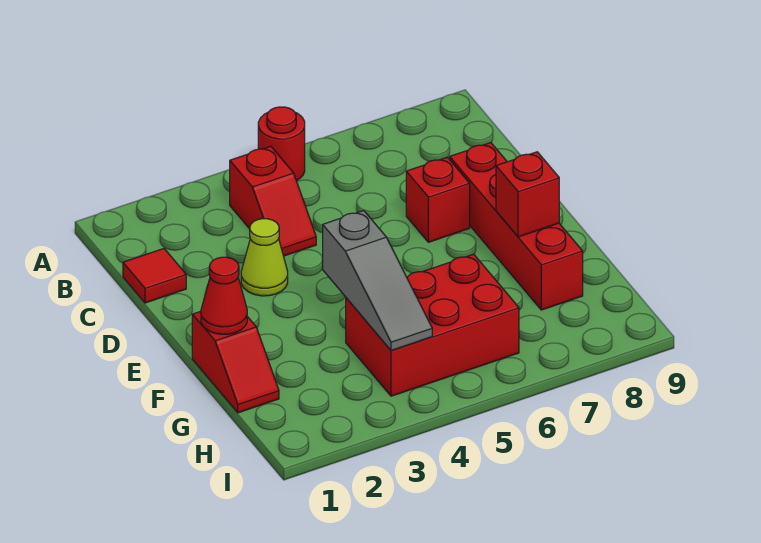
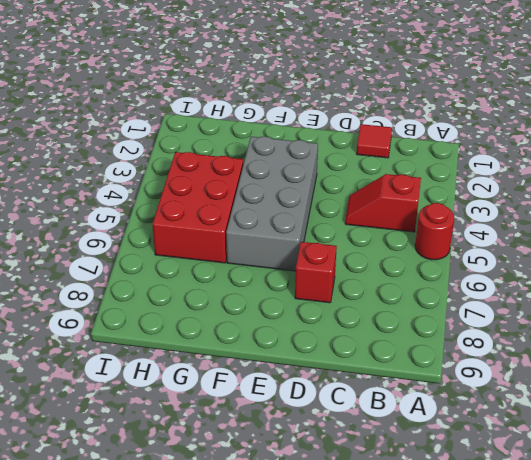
grey 2x4 brick [226,136,318,271] -> none
none -> lime 1x1 cone [241,219,288,296]
none -> red 1x4 brick [450,143,583,310]

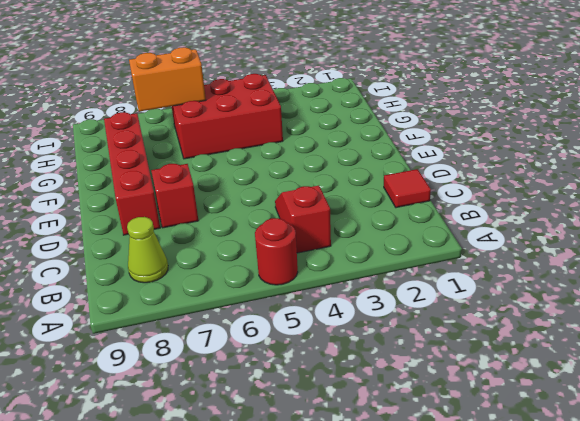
lime 1x1 cone [127,217,168,283] -> lime 1x1 cone moved to [241,219,288,296]
orange 1x2 brick [129,47,206,112] -> none
none -> red 1x2 slope [192,311,279,413]
none -> red 1x1 cone [201,257,247,334]

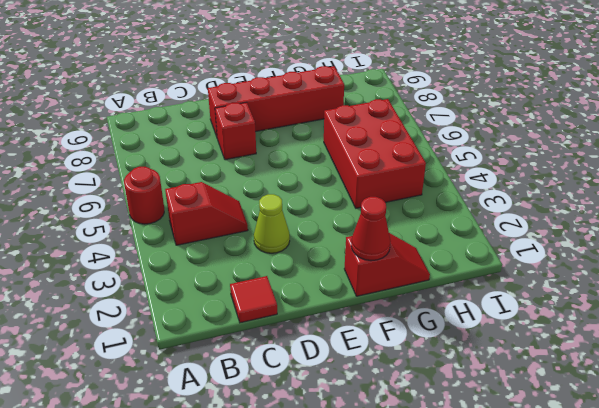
none -> grey 1x3 slope [323,211,432,351]
none -> red 1x1 brick [496,152,559,237]

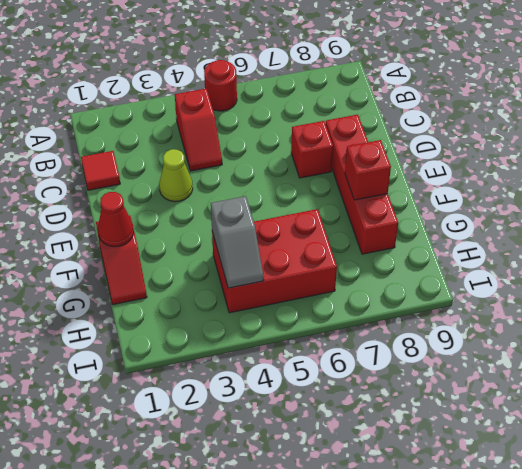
grey 1x2 slope [211,196,264,288] -> grey 1x3 slope [323,211,432,351]

